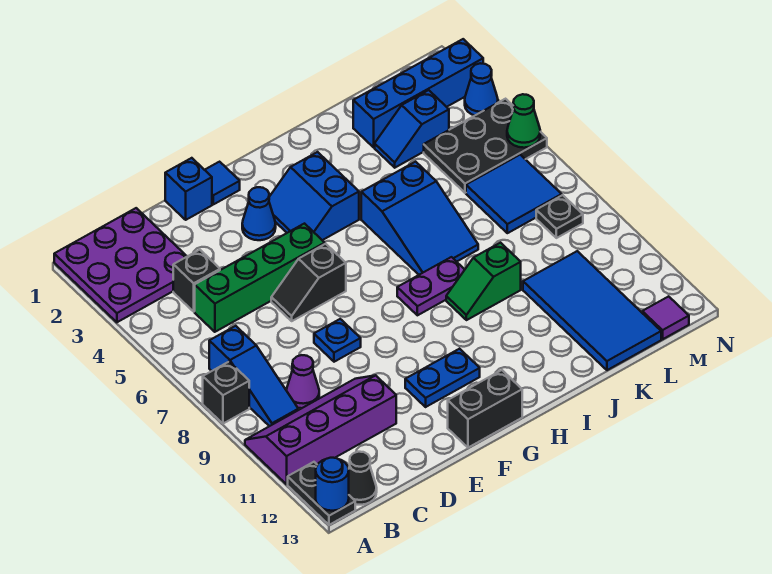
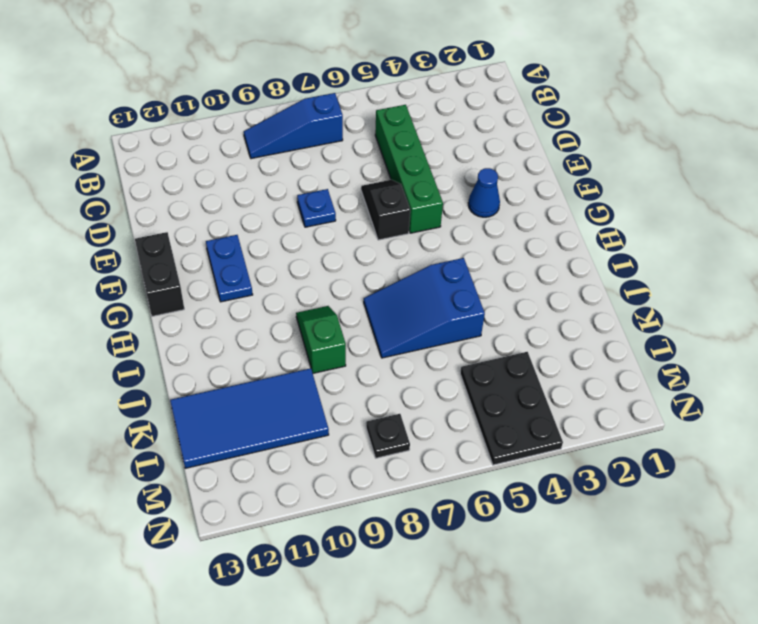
none -> purple 3x3 plate [54,208,187,322]
none -> black 1x1 brick [203,362,249,424]
none -> purple 2x4 slope [245,375,396,484]
none -> black 1x2 plate [288,462,355,525]

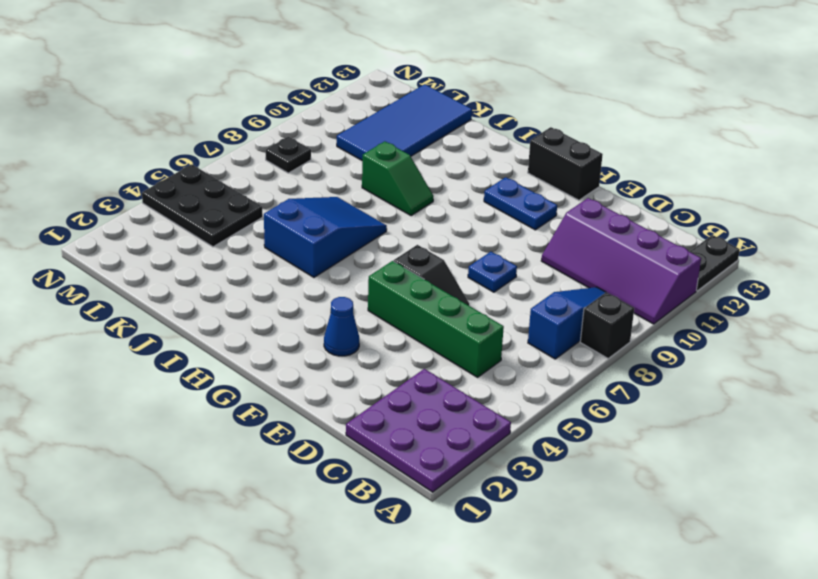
none -> black 1x1 cone [349,452,377,505]
none -> black 1x1 brick [173,250,220,311]
none -> purple 1x1 cone [286,355,319,408]
none -> blue 1x1 brick [165,158,212,220]

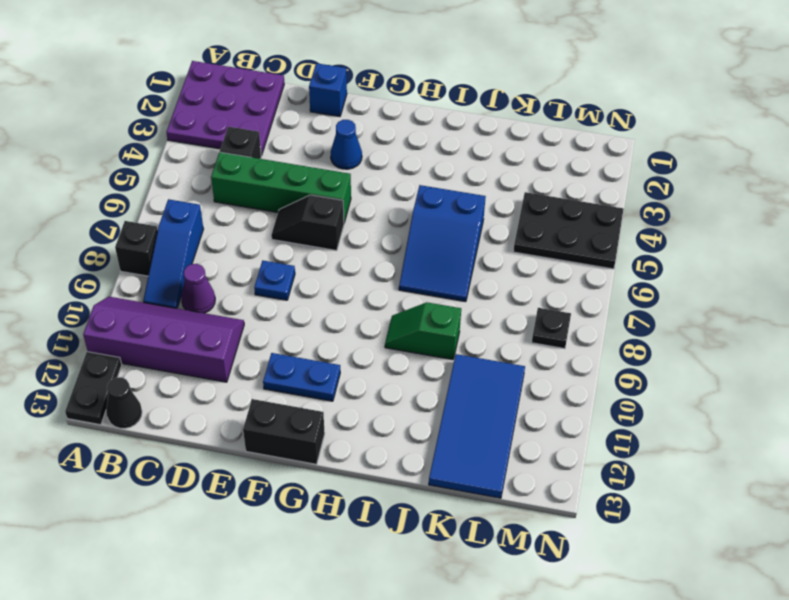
none -> blue 1x1 tile [205,162,240,204]
none -> blue 2x2 slope [269,152,359,240]
none -> purple 1x2 plate [397,257,465,315]
none -> blue 1x4 brick [353,39,483,147]

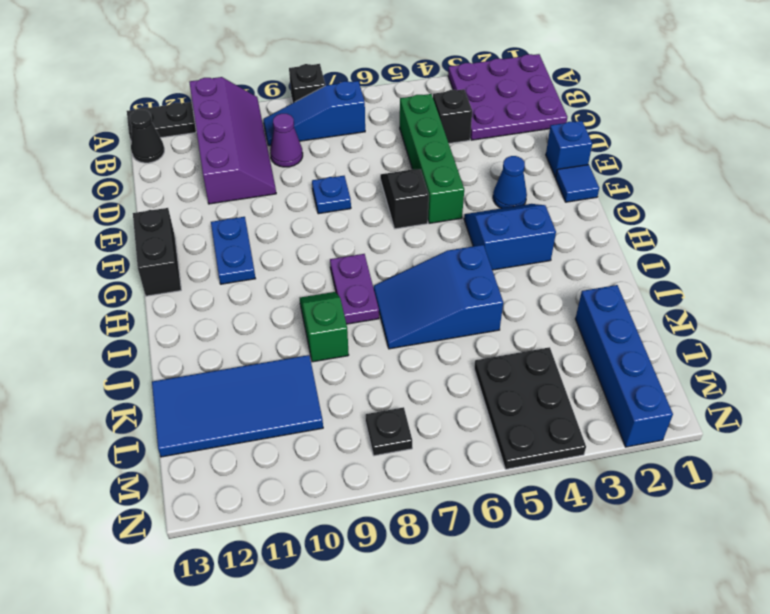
none -> blue 1x2 slope [375,90,449,168]
none -> blue 2x2 tile [466,155,562,233]
none -> purple 1x1 tile [642,296,689,339]
none -> blue 1x1 cone [465,63,498,116]

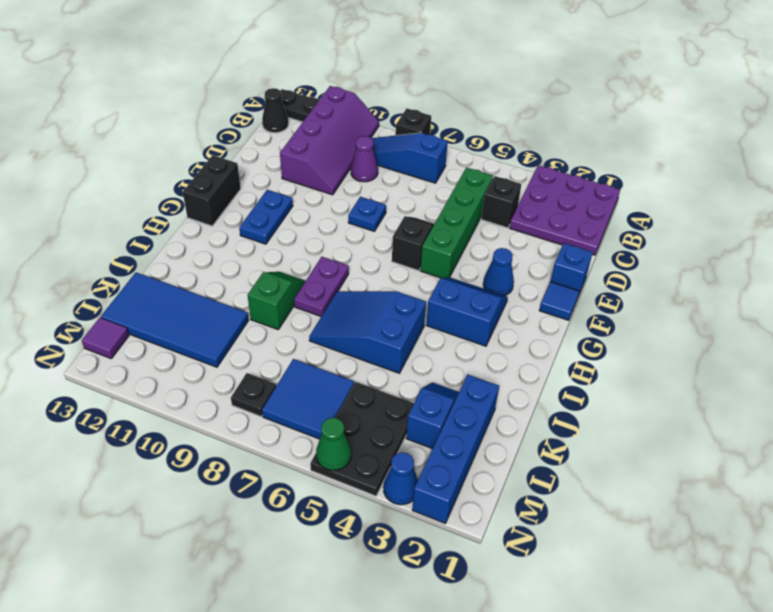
none -> blue 1x1 round brick [316,458,349,511]

